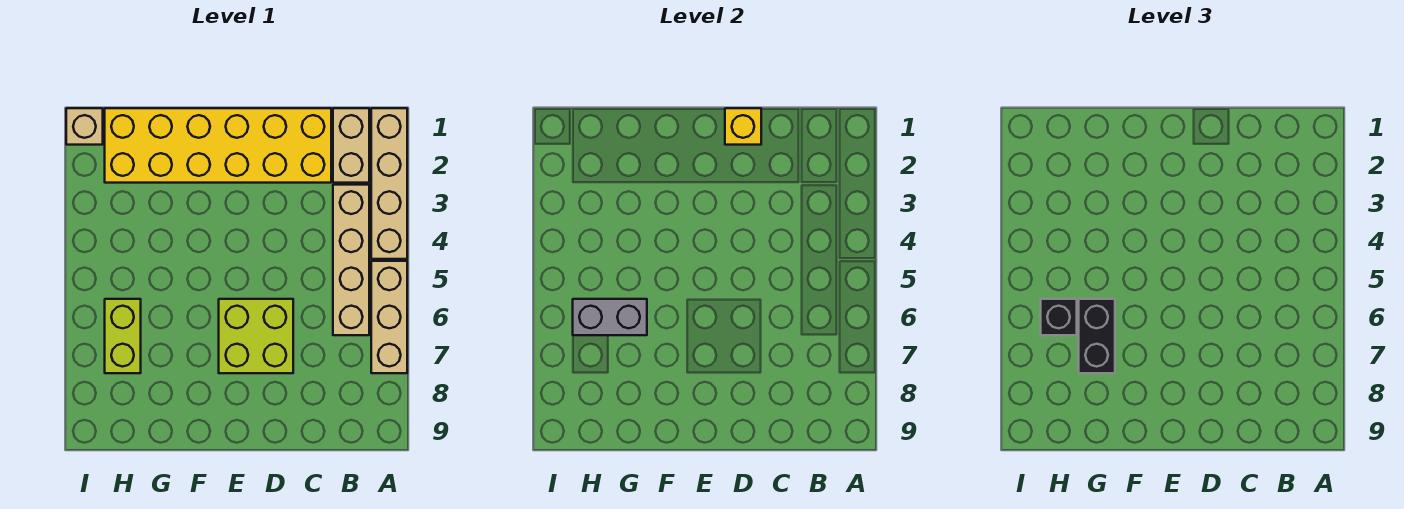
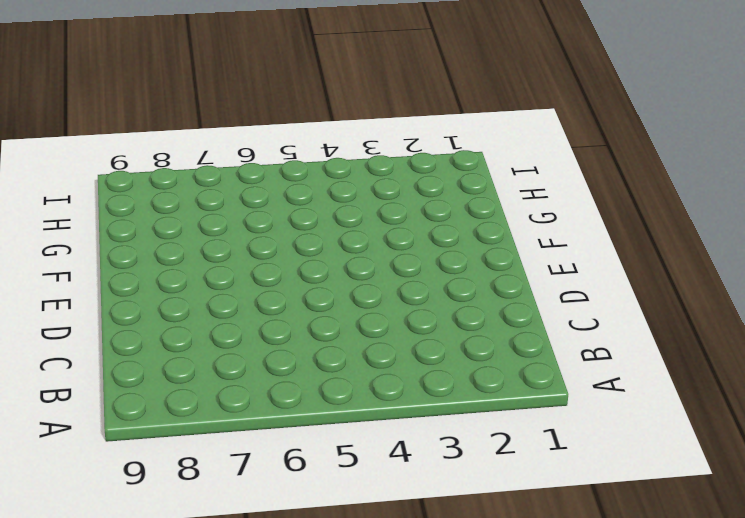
none -> tan 1x4 brick [371,108,407,259]
none -> tan 1x3 brick [371,261,407,373]
none -> tan 1x2 brick [333,108,369,183]

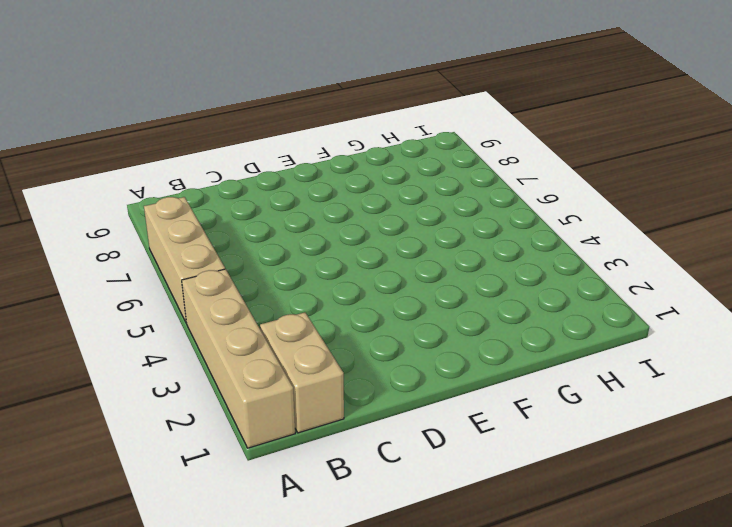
none -> tan 1x4 brick [333,185,369,335]
none -> yellow 2x6 brick [105,108,331,183]
none -> lime 2x2 brick [219,299,293,373]

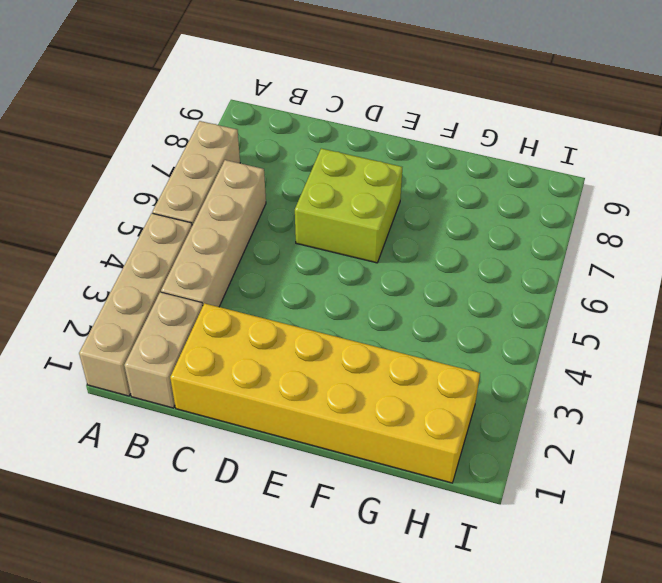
none -> lime 1x2 brick [105,299,141,373]
none -> tan 1x1 brick [66,108,103,145]
none -> yellow 1x1 brick [725,108,761,145]

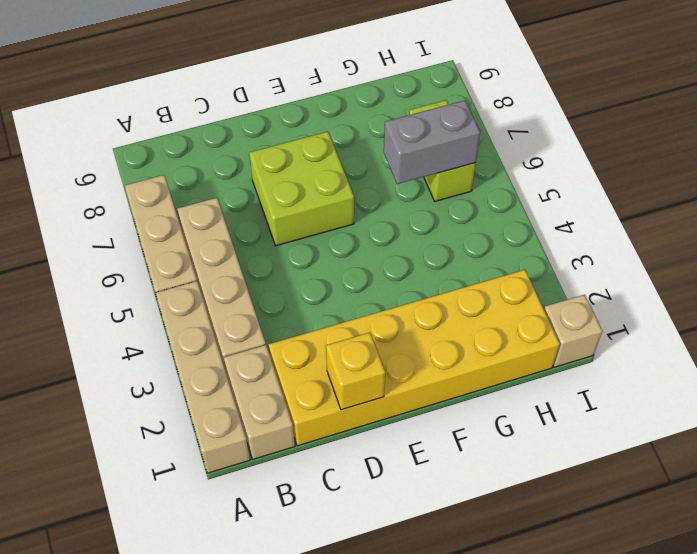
none -> black 1x2 brick [1079,299,1115,373]
none -> black 1x1 brick [1041,299,1077,335]

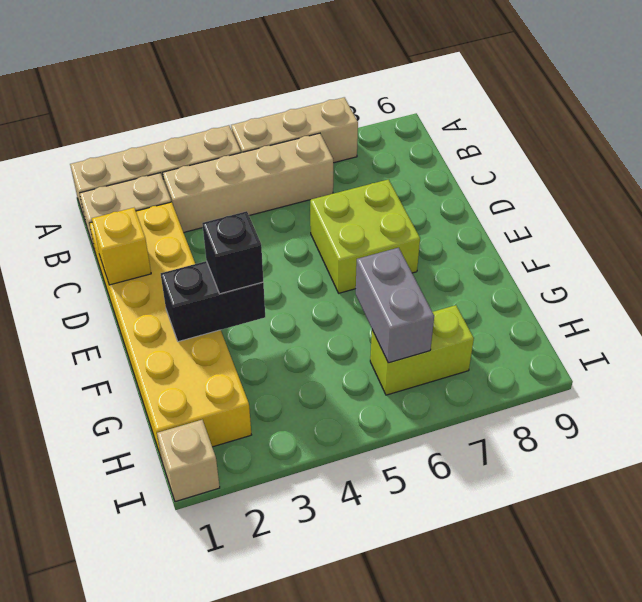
black 1x2 brick [161,261,265,342] -> black 1x2 brick moved to [1079,299,1115,373]
black 1x1 brick [202,211,263,294] -> black 1x1 brick moved to [1041,299,1077,335]

